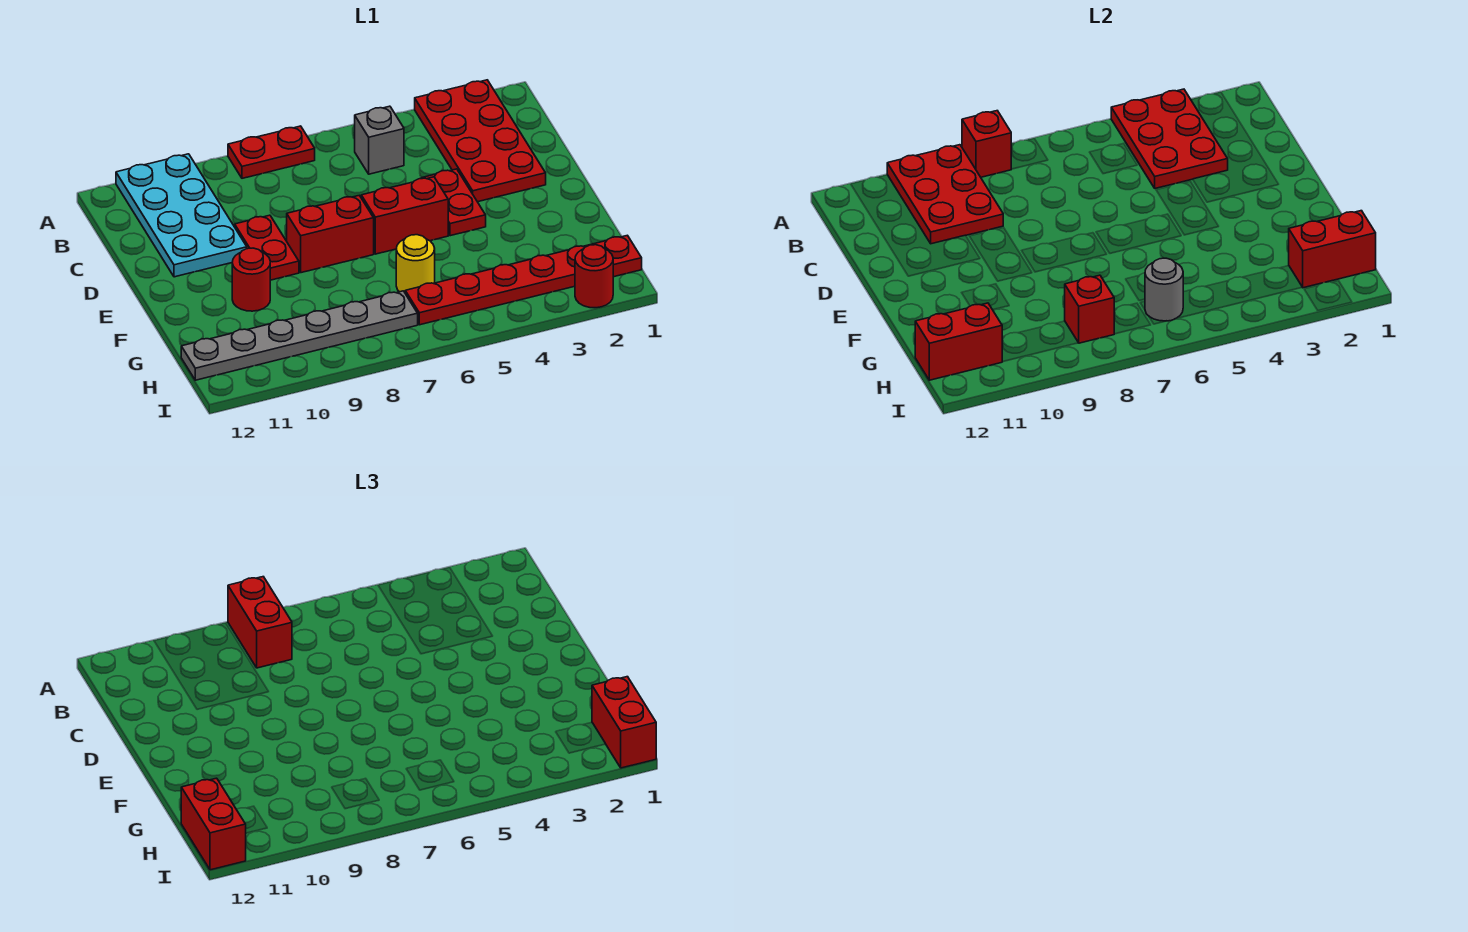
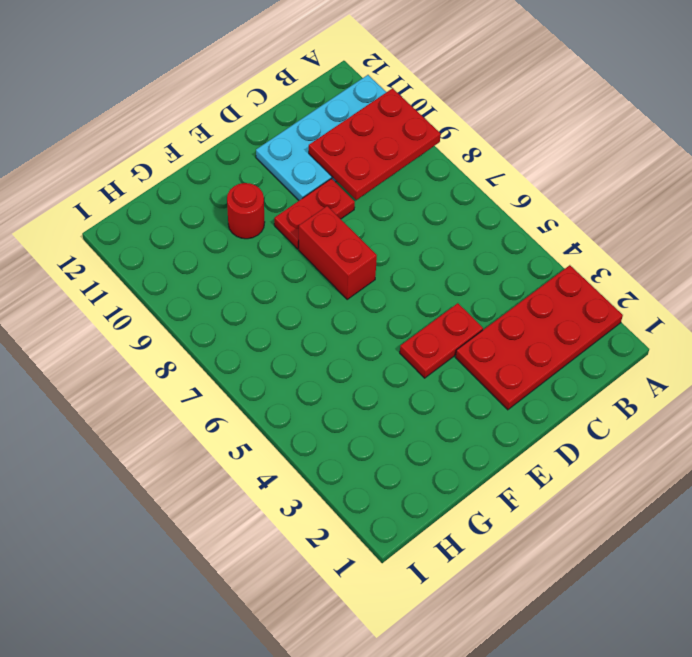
none -> red 1x2 plate [228,126,315,178]
none -> grey 1x1 brick [355,106,404,174]
none -> red 1x2 brick [361,177,448,254]

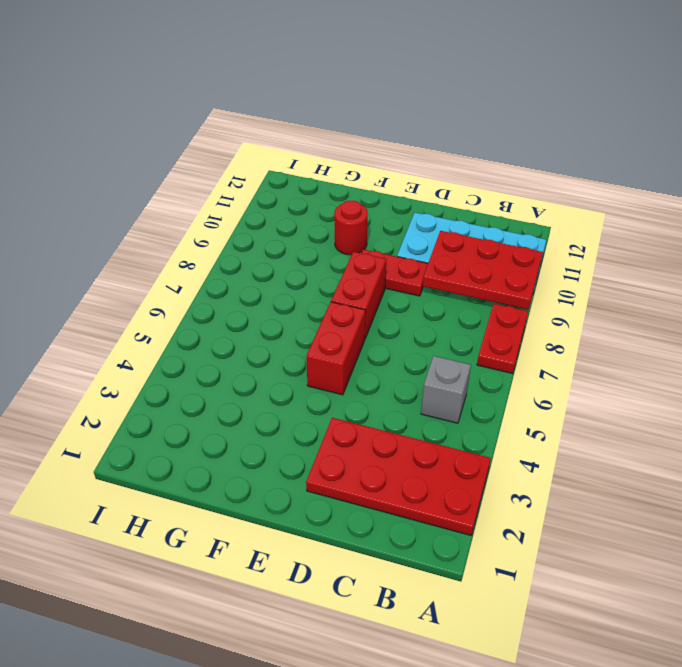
none -> red 1x2 plate [422,169,486,236]
none -> yellow 1x1 round brick [396,235,435,292]
none -> red 1x6 plate [405,235,642,325]

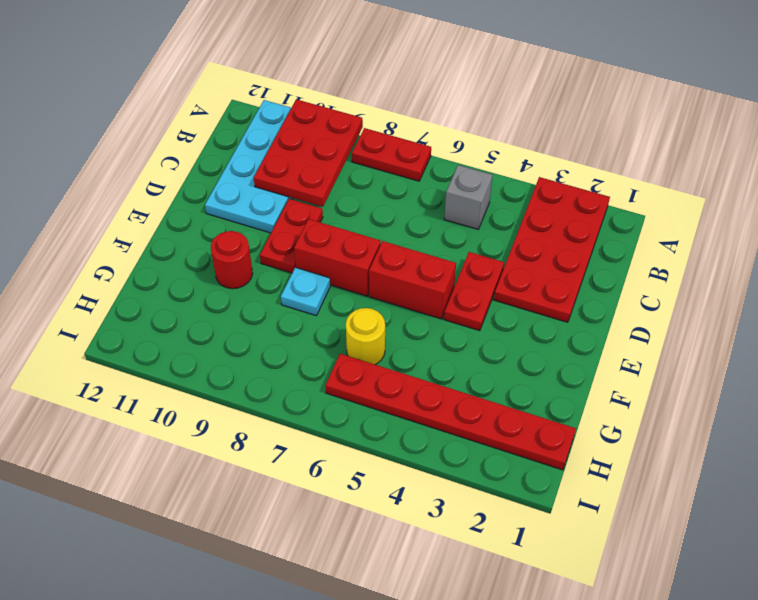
cyan 1x1 plate [281,267,330,316] -> none
none -> grey 1x6 plate [181,291,418,380]
none -> red 1x1 round brick [575,245,613,308]
none -> red 2x3 plate [1111,89,1228,188]

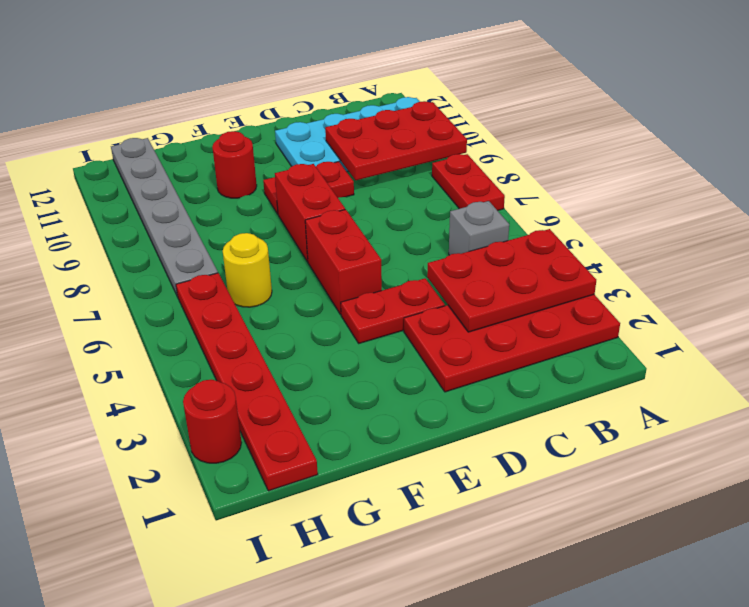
none -> red 1x1 brick [962,111,1011,177]
none -> red 1x2 brick [1289,211,1376,288]
none -> grey 1x1 round brick [1145,258,1183,321]

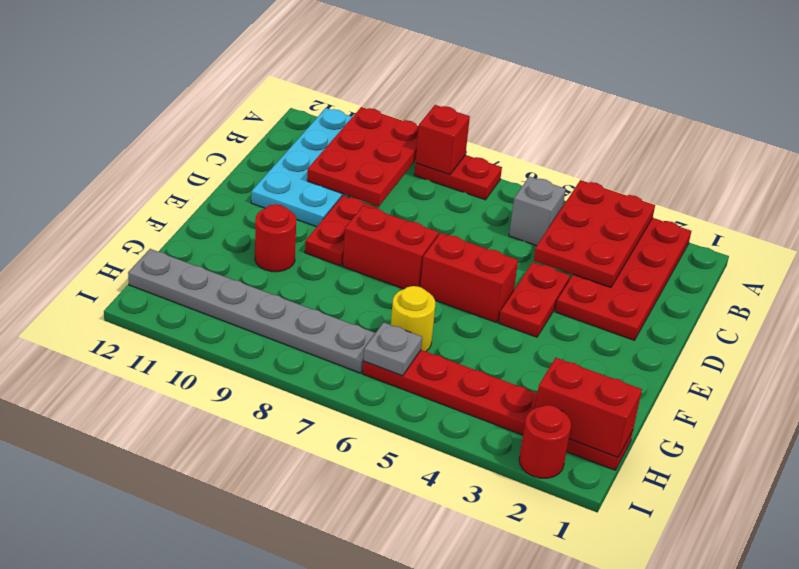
grey 1x1 plate [364,322,422,376] -> grey 1x1 round brick [1145,258,1183,321]
none -> red 1x1 brick [1065,275,1114,343]
none -> red 1x2 brick [915,303,1002,380]
none -> red 1x2 brick [228,577,292,668]

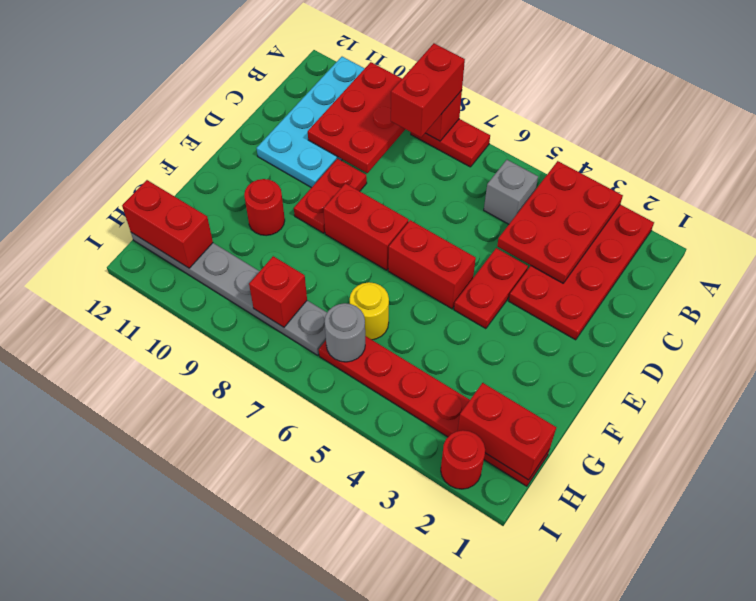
none -> red 1x2 brick [592,677,656,768]
none -> red 1x2 brick [181,778,246,870]

